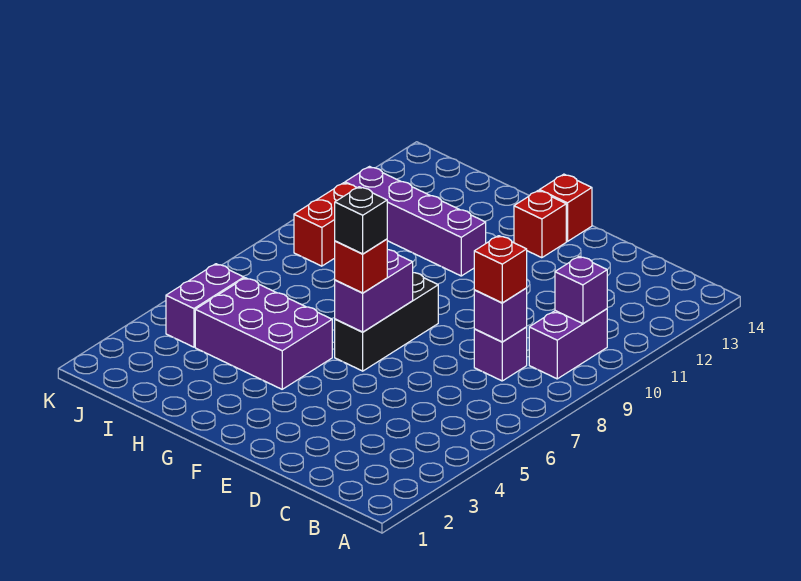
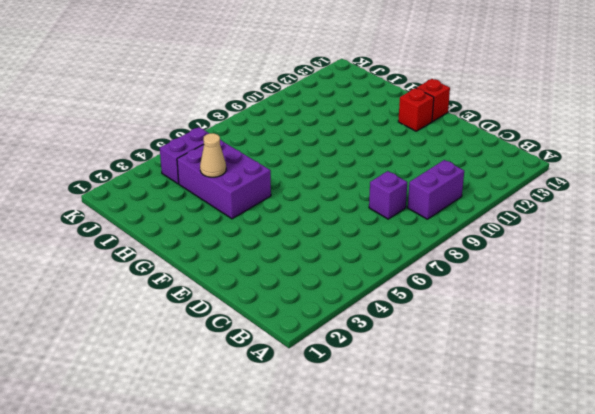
tan 1x1 cone [200,133,226,177] -> none
none -> black 1x3 brick [335,273,438,371]
none -> purple 1x4 brick [345,167,486,276]
none -> red 1x2 brick [294,183,356,266]

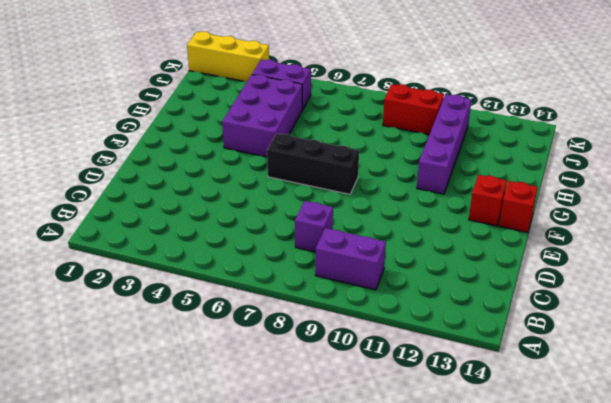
yellow 1x3 brick [187,31,269,81] -> none
none -> purple 1x1 brick [555,256,607,324]
none -> purple 1x1 brick [474,288,527,342]
none -> purple 1x2 brick [335,250,413,332]

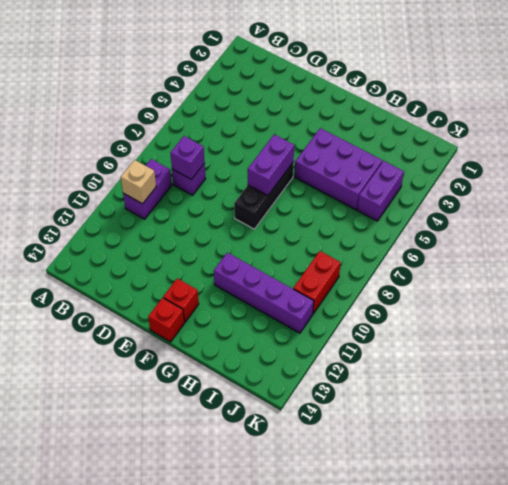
tan 1x1 brick [121,160,156,204] -> purple 1x1 brick [555,256,607,324]
none -> red 1x1 brick [474,236,527,303]
none -> red 1x1 brick [335,239,387,293]
none -> black 1x1 brick [335,187,387,254]

